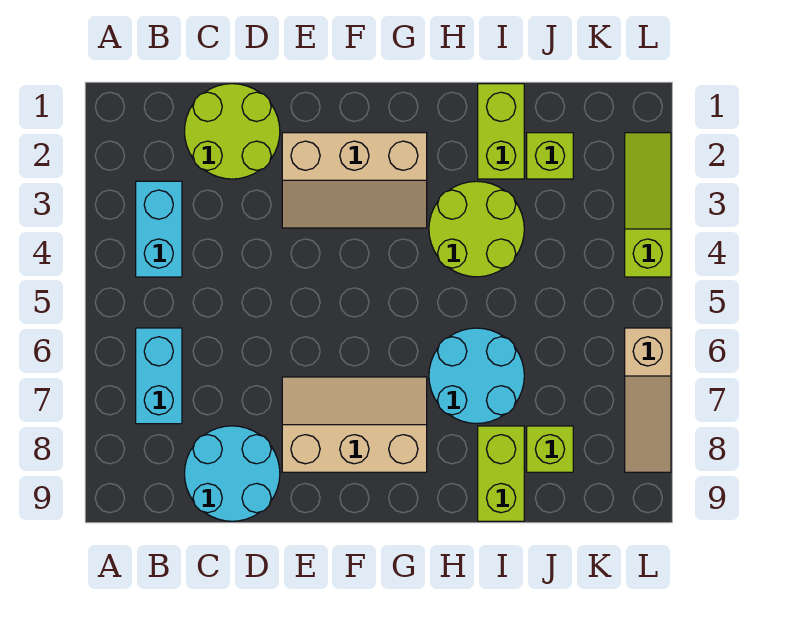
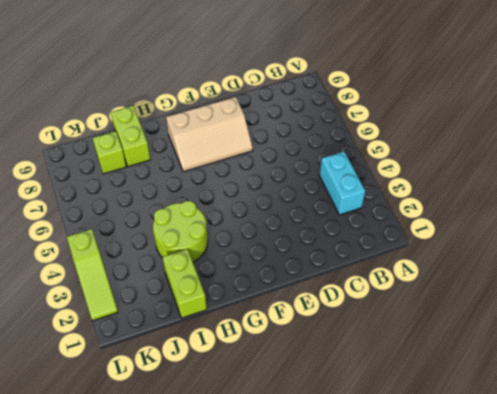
none -> cyan 1x2 brick [136,328,182,424]
none -> lime 2x2 round brick [184,84,280,179]
none -> cyan 2x2 round brick [184,426,280,521]

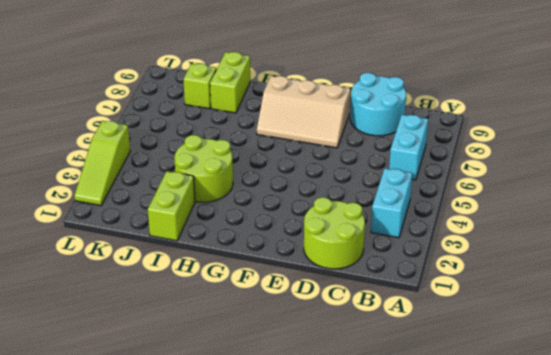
none -> tan 2x3 slope [282,133,427,228]
none -> cyan 2x2 round brick [429,328,524,424]
none -> lime 1x1 brick [527,133,573,179]

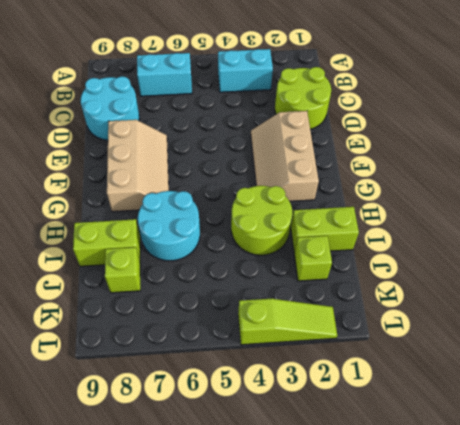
none -> tan 1x3 slope [625,328,671,472]

